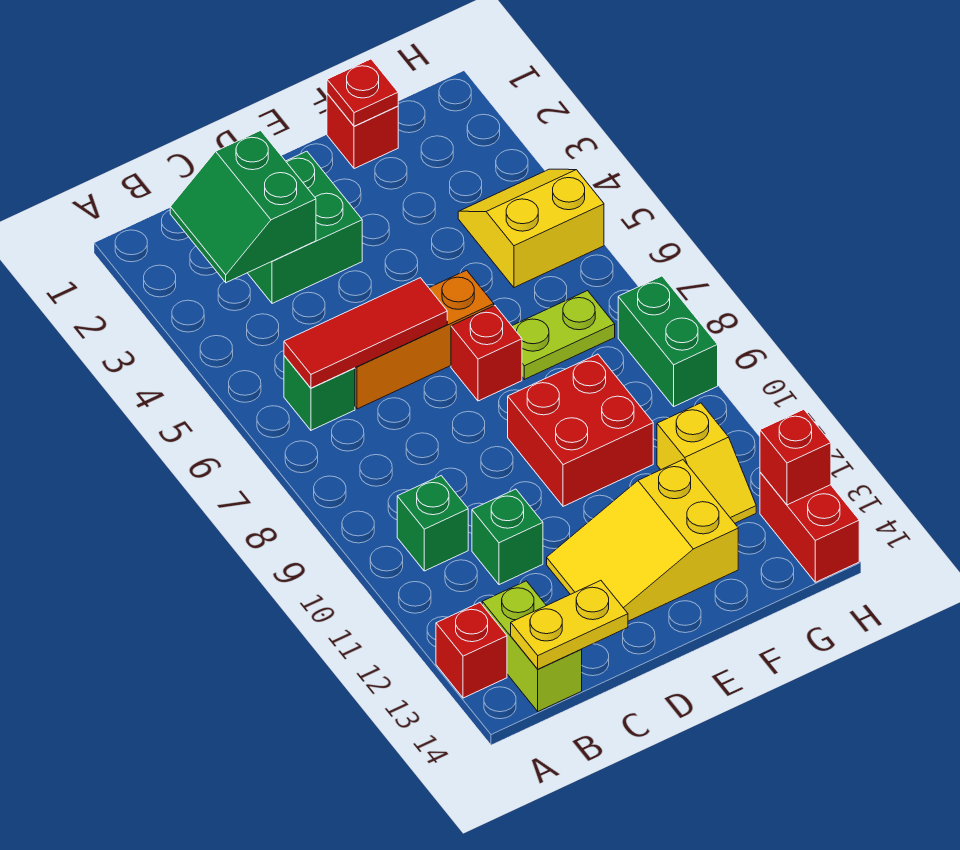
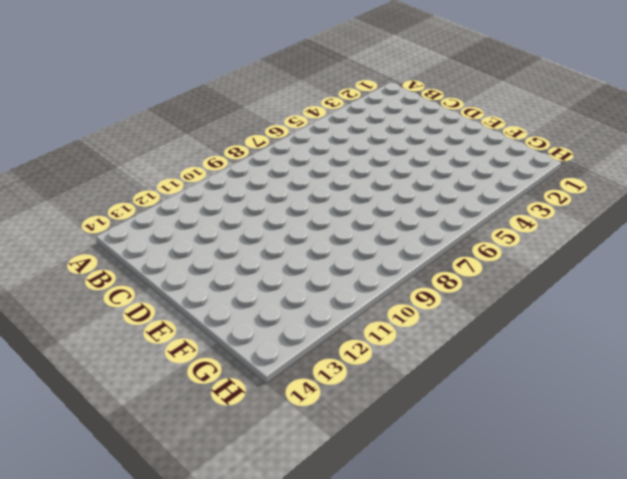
none -> red 1x1 brick [436,603,507,698]
none -> green 1x1 brick [284,356,355,430]
none -> green 1x1 brick [397,476,468,571]

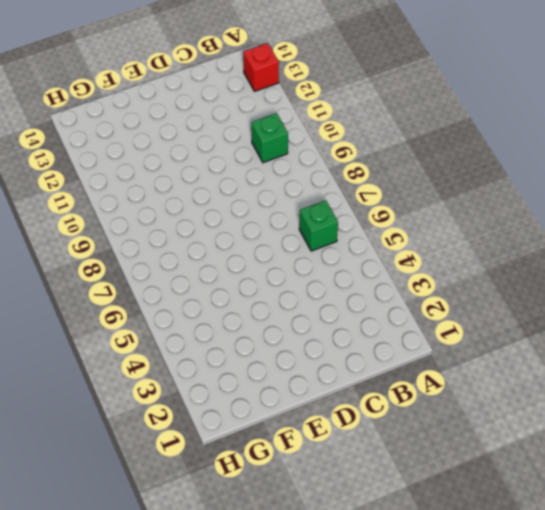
none -> lime 1x2 brick [482,581,582,711]
none -> green 2x2 brick [248,151,362,303]
none -> orange 1x3 brick [355,270,494,409]

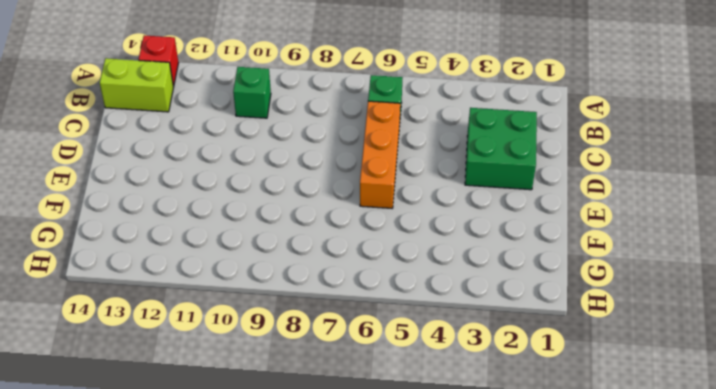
none -> green 1x1 brick [472,489,543,585]
none -> yellow 2x3 slope [547,460,738,621]
none -> red 1x1 brick [451,306,522,401]

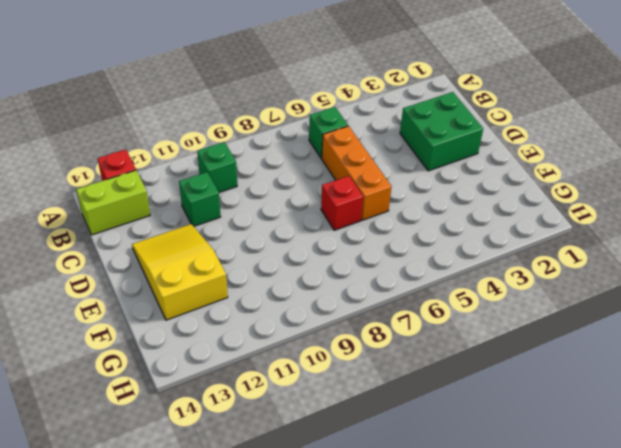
none -> red 2x2 brick [508,354,653,506]
none -> red 1x1 brick [327,94,398,169]
none -> lime 1x2 plate [512,291,615,379]

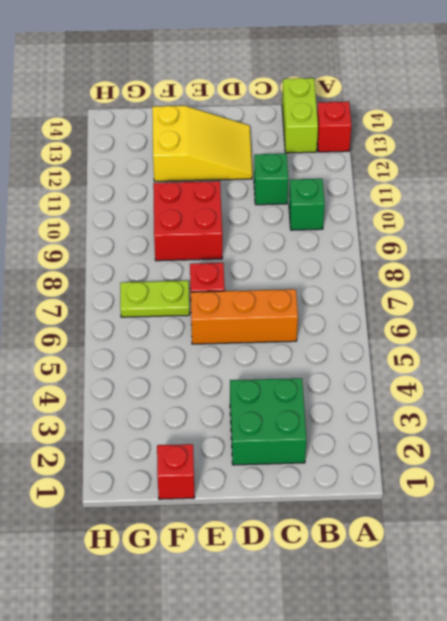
none -> green 1x1 brick [284,356,355,430]
none -> yellow 2x2 slope [458,169,604,288]
none -> yellow 1x2 slope [657,403,756,523]

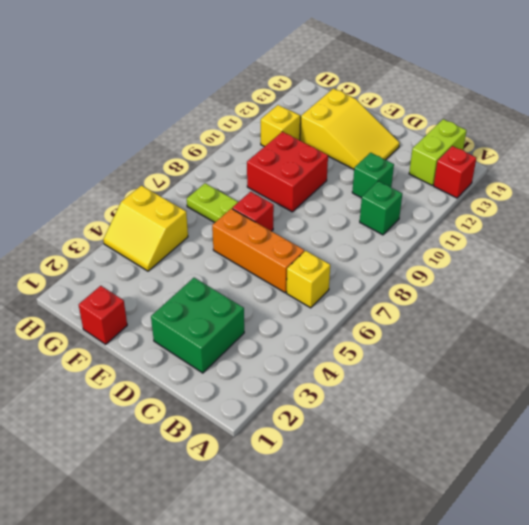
yellow 1x1 brick [287,251,330,308] -> green 1x1 brick [284,356,355,430]
none -> green 1x2 brick [618,276,718,406]
none -> red 1x2 brick [760,472,859,582]
none -> green 2x2 slope [170,130,316,283]

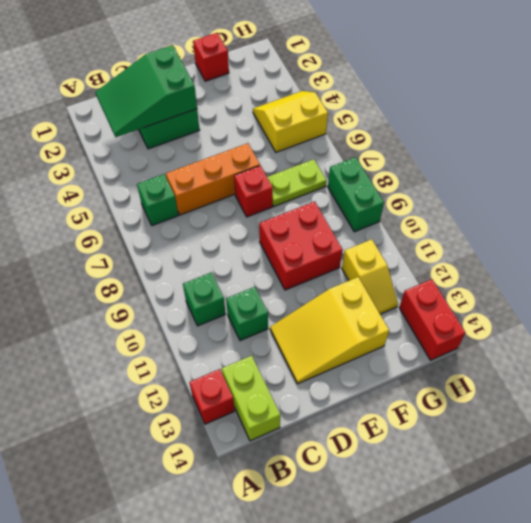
green 2x3 slope [96,45,197,137] -> green 2x2 slope [170,130,316,283]
none -> red 1x3 tile [284,278,447,388]
none -> yellow 1x2 plate [511,581,628,669]
none -> red 1x1 plate [327,59,398,126]

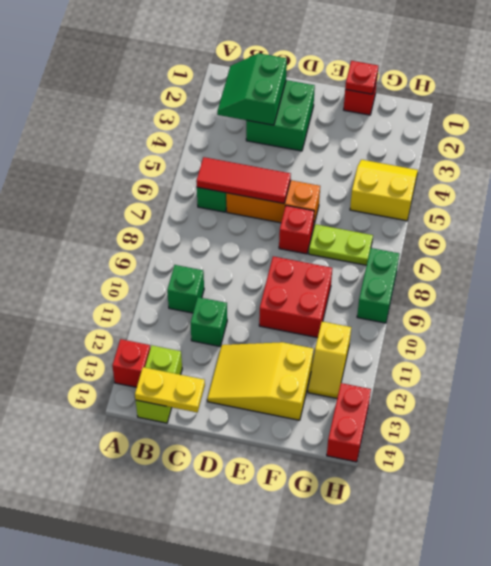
none -> red 1x1 brick [760,409,831,505]

